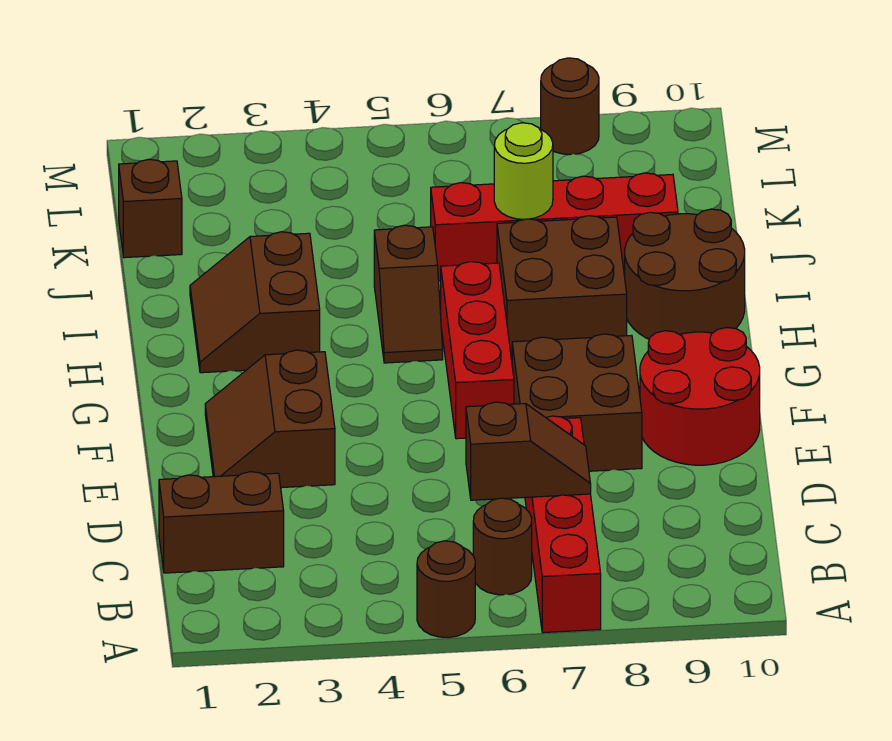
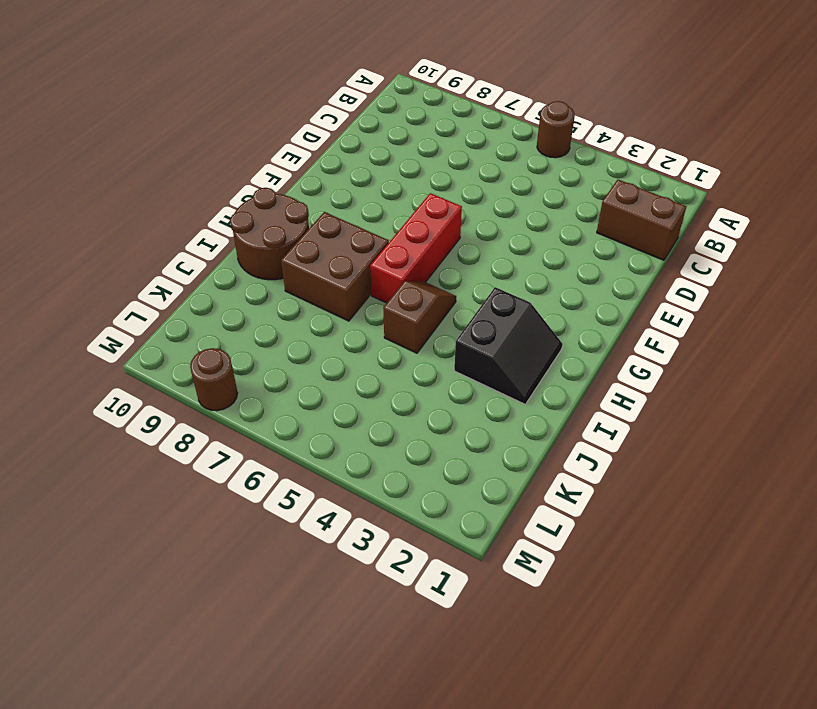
black 2x2 slope [454,287,563,404] -> brown 2x2 slope [190,232,320,373]
none -> red 1x4 brick [525,416,601,633]
none -> brown 1x1 round brick [473,498,532,595]
none -> brown 2x2 slope [205,350,335,488]

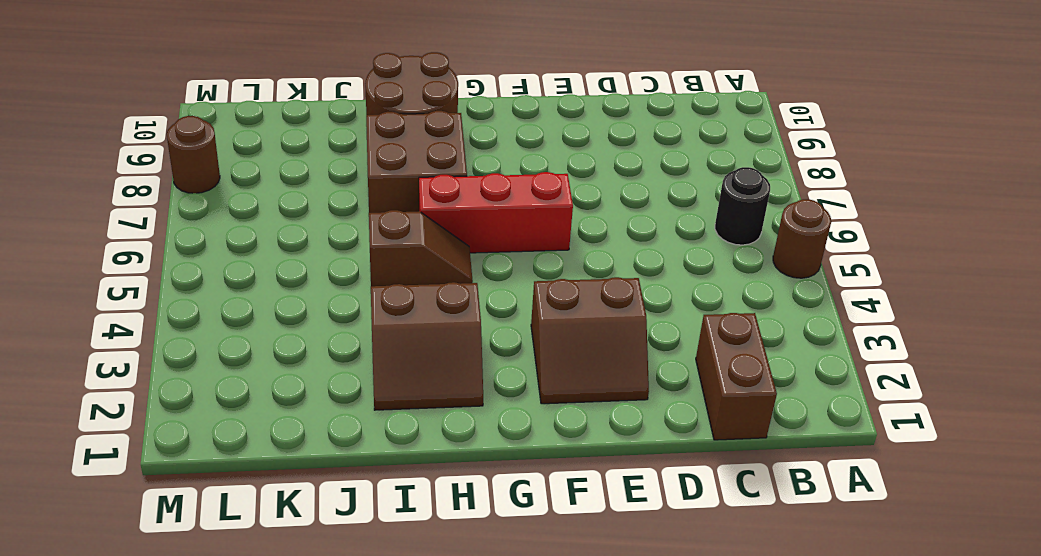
black 1x1 round brick [715,167,770,245] -> brown 1x1 round brick [473,498,532,595]
none -> red 1x4 brick [525,416,601,633]
none -> brown 2x2 brick [512,334,642,471]
none -> red 2x2 round brick [640,327,760,465]

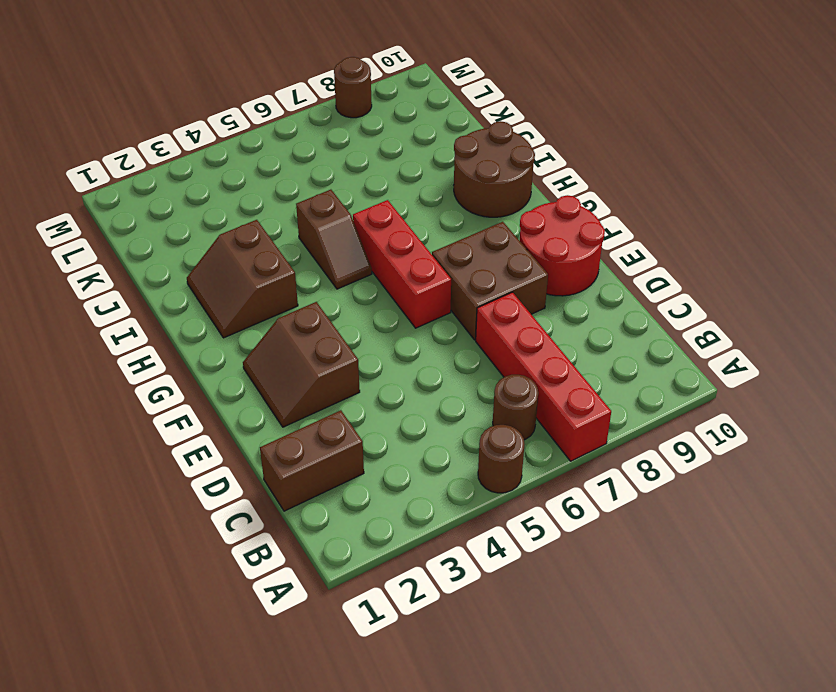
none -> brown 2x2 brick [497,216,627,356]
none -> red 1x4 brick [431,173,678,281]
none -> brown 1x1 brick [119,159,182,258]

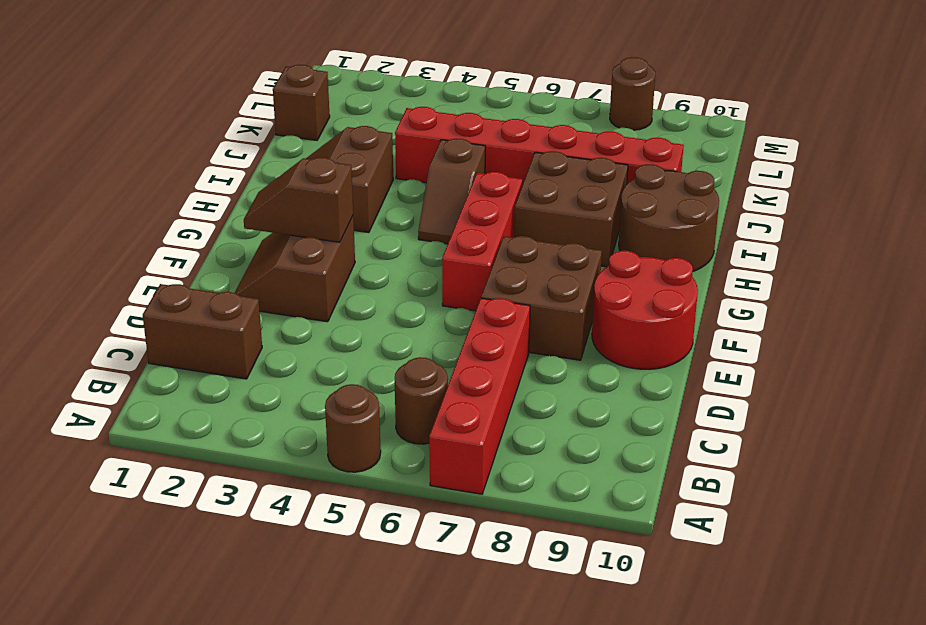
brown 1x2 slope [244,157,353,242] -> brown 1x2 slope turned to [466,402,591,500]
red 1x6 brick [395,107,684,185] -> red 1x4 brick [431,173,678,281]
none -> lime 1x1 round brick [494,123,553,219]

